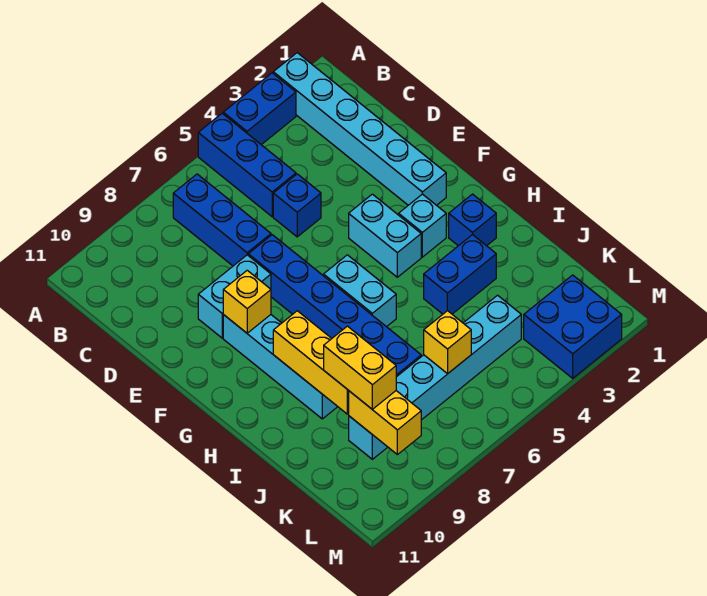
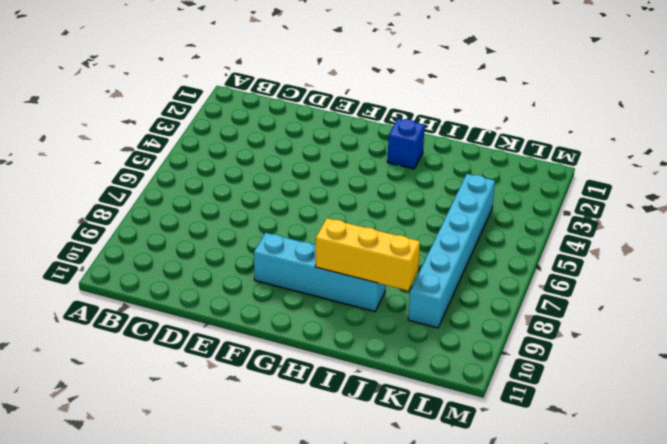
none -> cyan 1x6 brick [273,53,446,205]
none -> blue 1x2 brick [223,73,296,145]
none -> blue 1x3 brick [198,114,296,217]

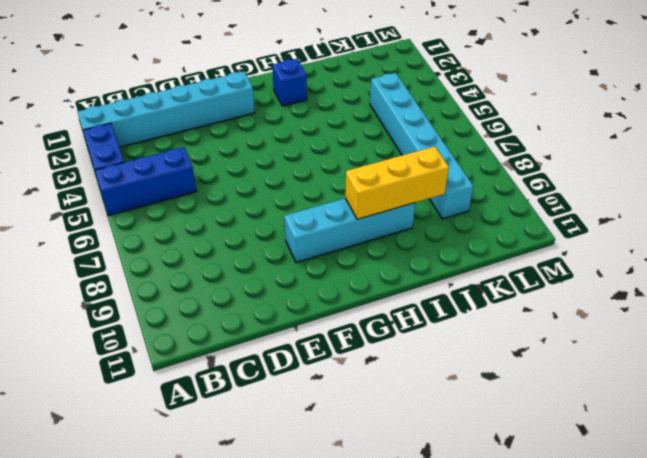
none -> blue 1x3 brick [173,174,271,266]
none -> blue 1x1 brick [273,174,321,237]
none -> blue 1x6 brick [248,235,421,377]

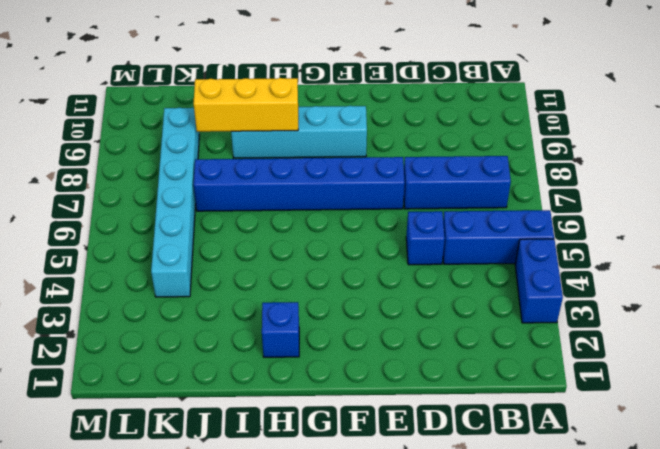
none -> cyan 1x6 brick [273,53,446,205]
none -> cyan 1x2 brick [198,255,271,338]
none -> cyan 1x2 brick [349,194,421,277]

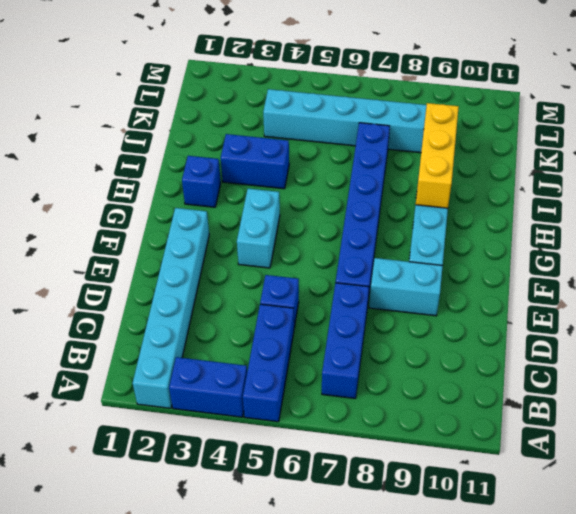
none -> cyan 1x1 brick [399,194,446,257]
none -> cyan 1x2 brick [324,255,396,327]
none -> blue 2x2 brick [524,275,622,378]

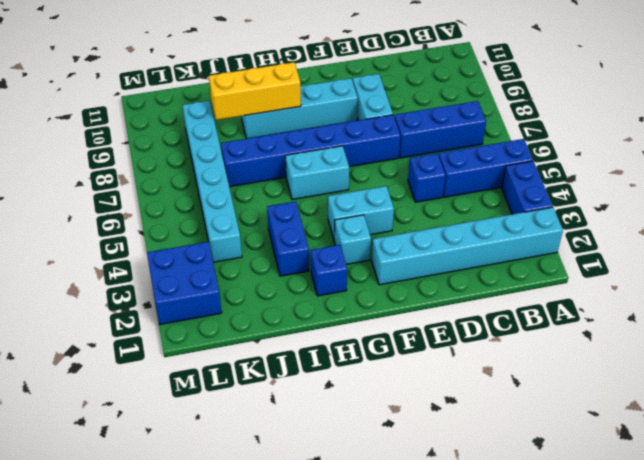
none -> yellow 1x1 brick [223,270,271,333]
none -> yellow 1x1 brick [424,311,471,374]
none -> yellow 1x2 brick [349,391,421,455]

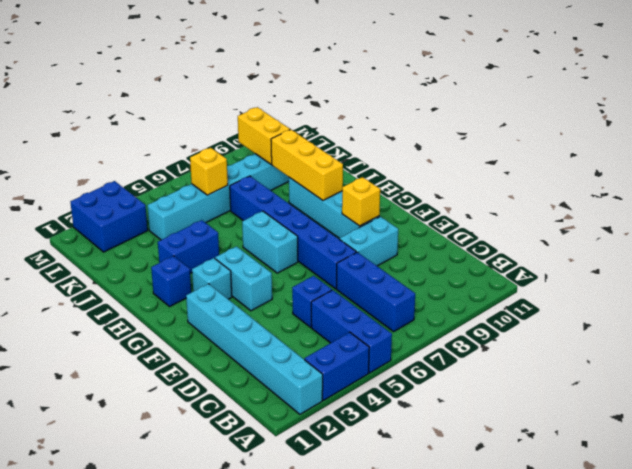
none -> yellow 1x2 brick [324,326,396,409]

